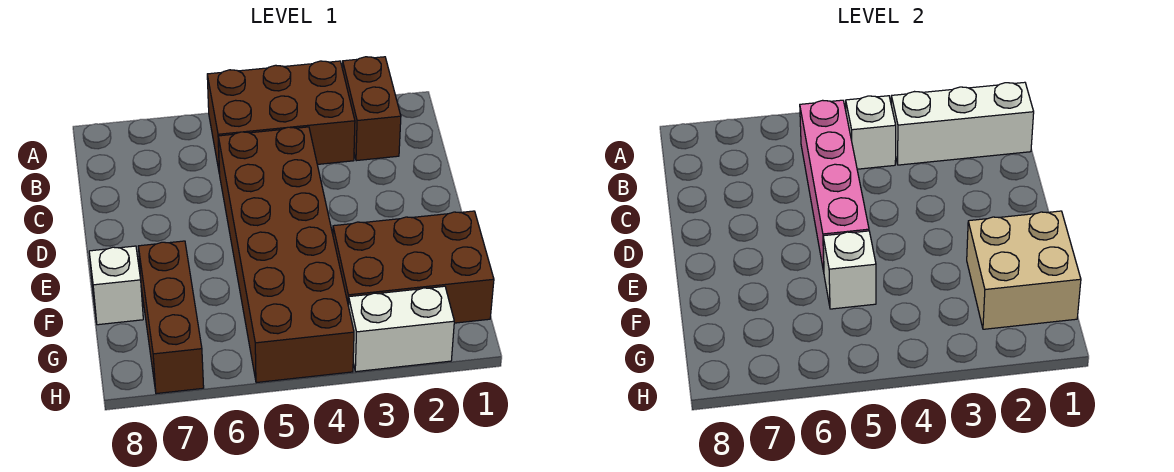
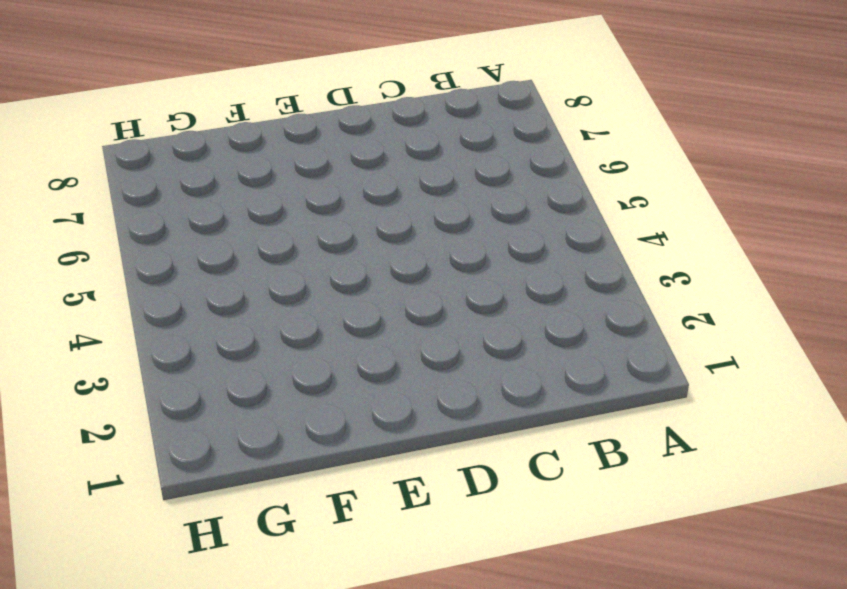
none -> brown 1x2 brick [343,57,401,161]
none -> brown 2x3 brick [207,61,355,174]
none -> brown 2x6 brick [218,127,354,383]

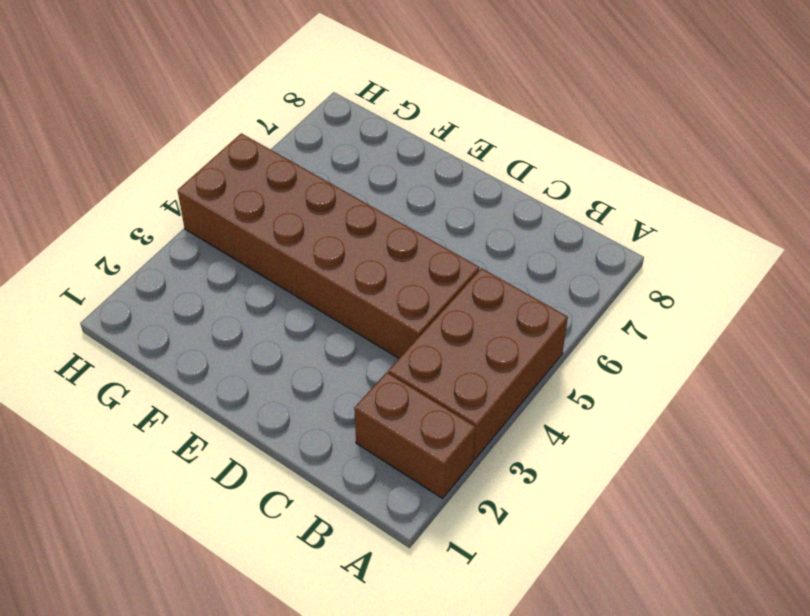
none -> brown 2x3 brick [333,211,494,323]
none -> brown 1x3 brick [138,241,204,394]
none -> white 1x1 brick [89,246,143,325]

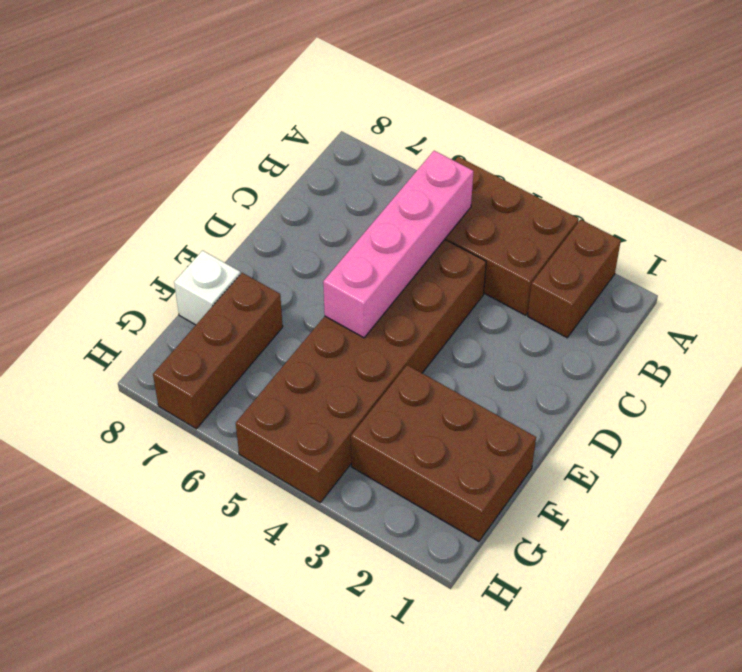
none -> white 1x2 brick [348,286,454,372]
none -> white 1x3 brick [891,82,1034,165]
none -> white 1x1 brick [846,96,896,169]

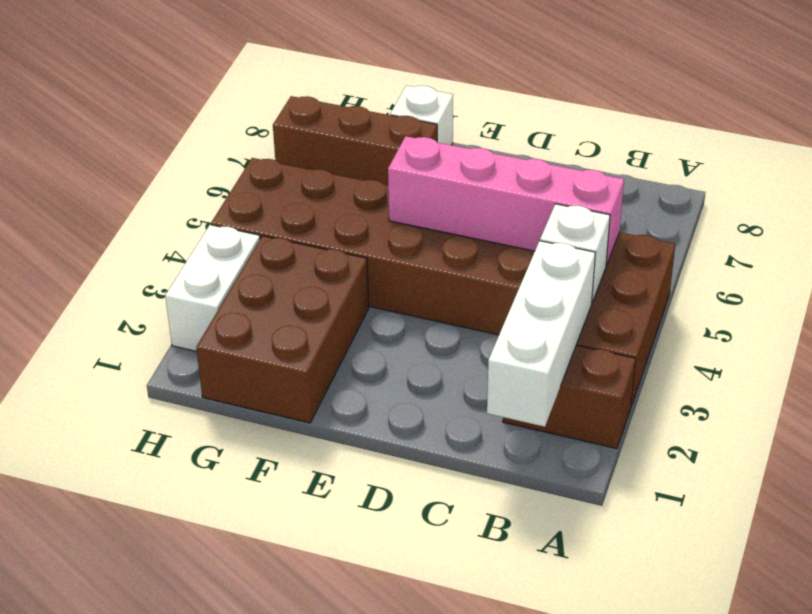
none -> tan 2x2 brick [967,211,1081,329]
none -> white 1x1 brick [823,231,876,309]

